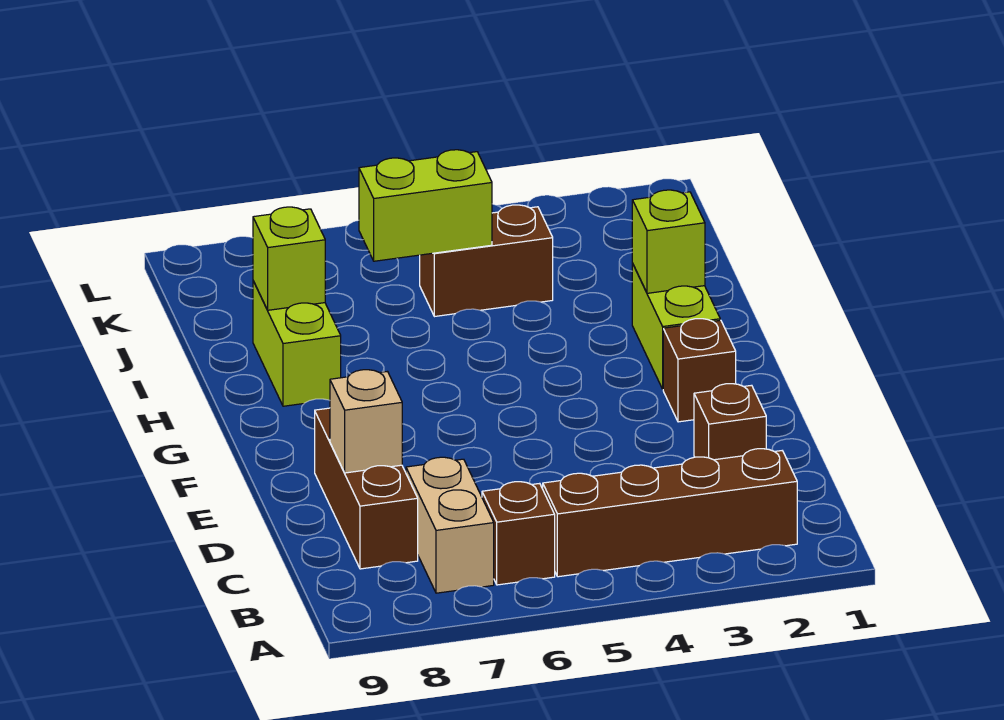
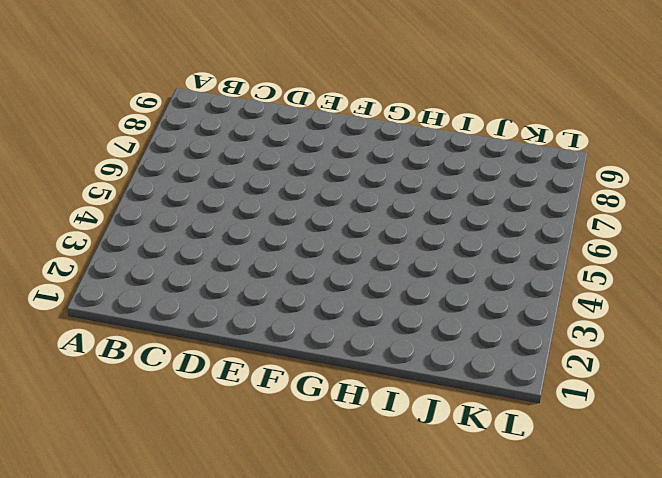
none -> brown 1x4 brick [543,449,797,577]
none -> brown 1x1 brick [482,482,555,585]
none -> tan 1x2 brick [406,457,494,593]

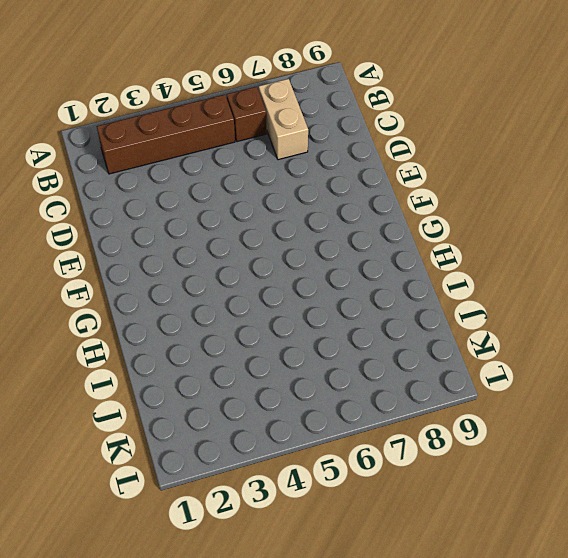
none -> brown 1x3 brick [315,408,418,569]
none -> brown 1x1 brick [694,384,766,460]
none -> brown 1x1 brick [663,319,736,422]

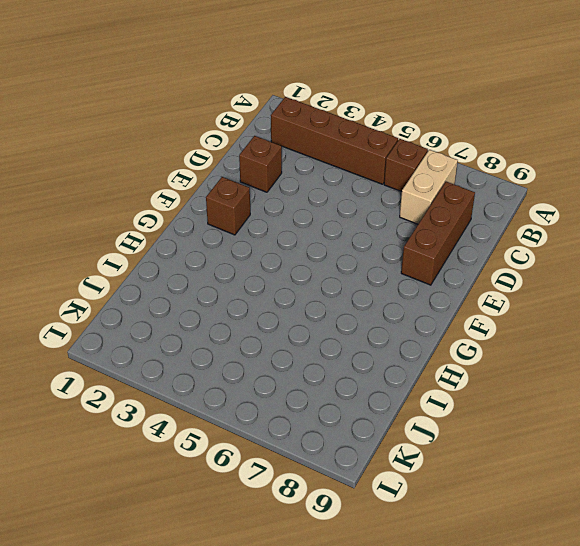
none -> lime 1x2 brick [632,263,720,389]
none -> lime 1x2 brick [253,281,341,406]
none -> brown 1x2 brick [420,205,553,317]

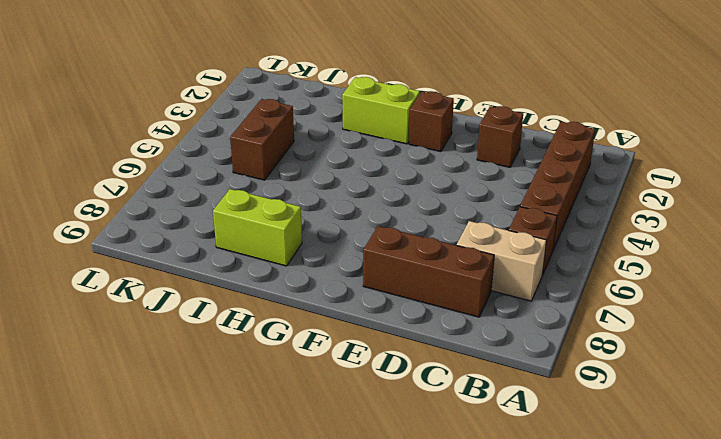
none -> tan 1x1 brick [330,370,402,473]
none -> lime 1x1 brick [632,190,705,293]
none -> lime 1x1 brick [253,207,325,310]

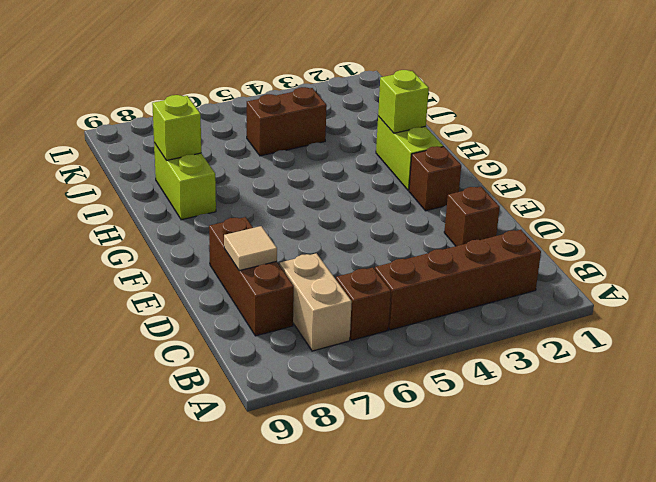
tan 1x1 tile [224,226,277,271] -> tan 1x1 brick [330,370,402,473]
none -> lime 1x2 brick [359,150,492,261]

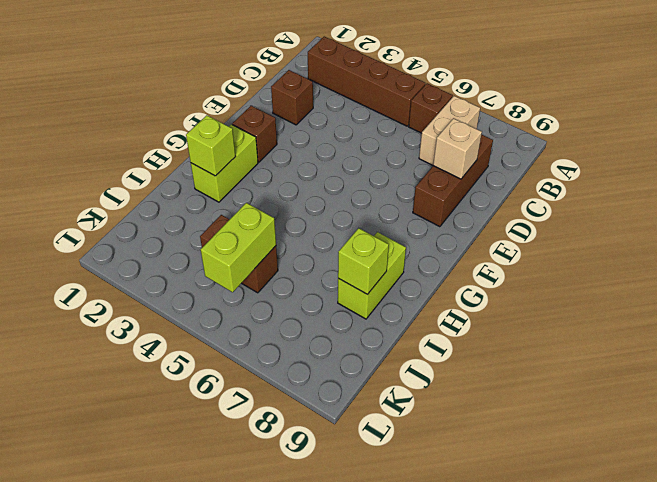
lime 1x2 brick [201,203,276,292] -> lime 1x2 brick turned to [359,150,492,261]

